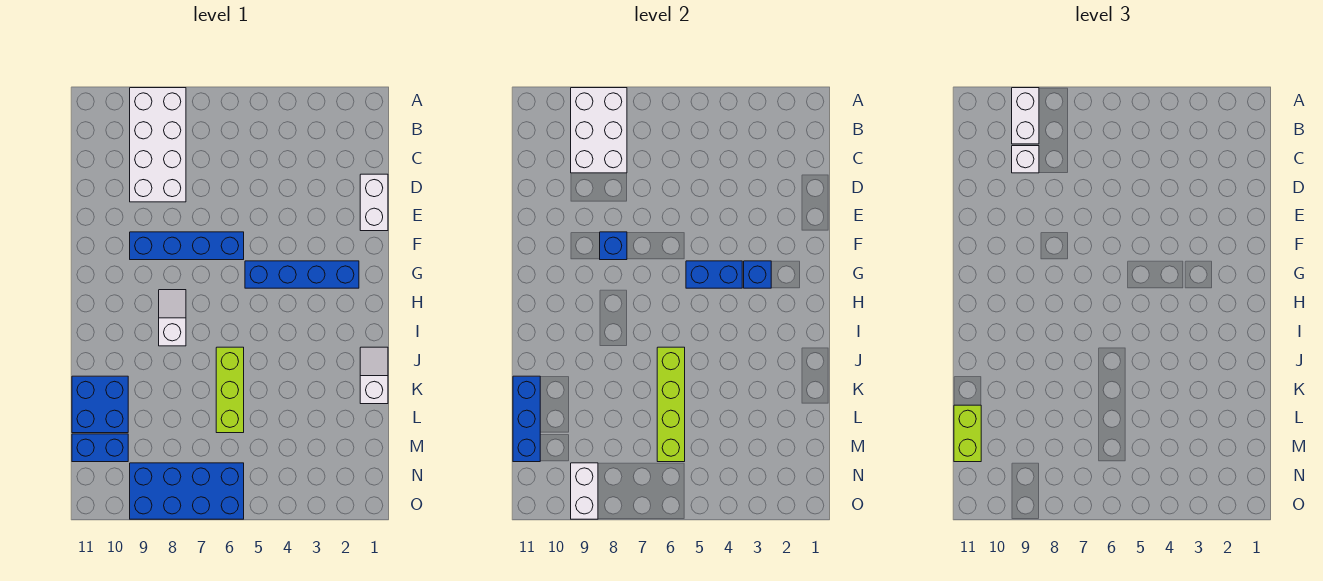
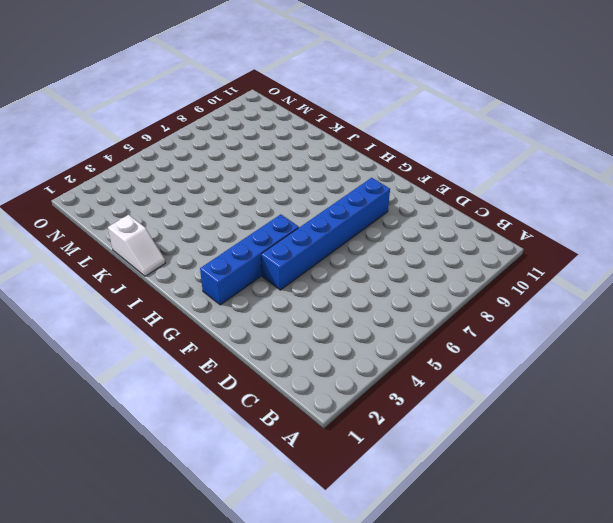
blue 1x6 brick [261,178,390,290] -> blue 1x4 brick [130,232,244,260]
none -> white 2x4 brick [130,88,186,202]
none -> white 1x2 brick [360,174,388,231]
none -> white 1x2 slope [159,290,186,346]

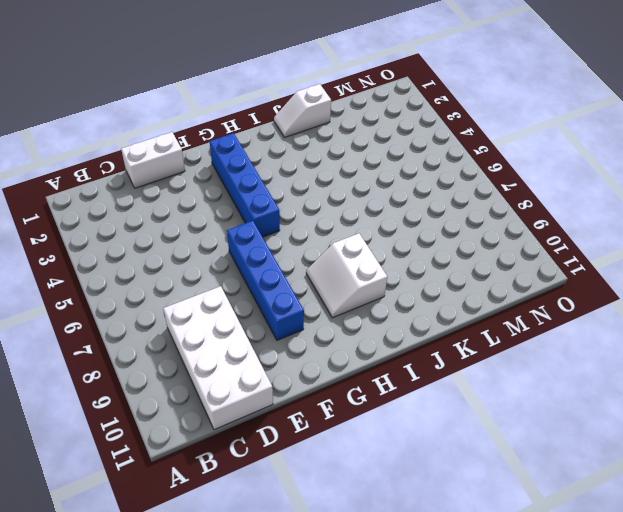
white 2x4 brick [163,286,273,430] -> white 2x4 brick turned to [130,88,186,202]
white 2x2 slope [306,233,387,318] -> white 1x2 slope [159,290,186,346]
none -> lime 1x3 brick [216,347,244,433]
none -> blue 2x2 brick [72,376,128,433]
none -> blue 1x2 brick [72,434,128,462]

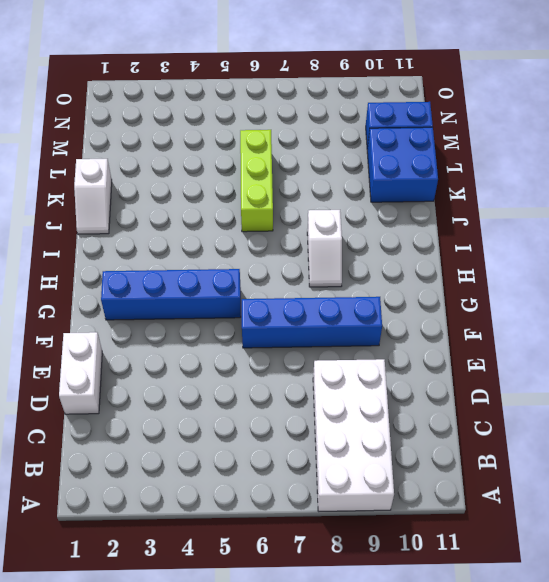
none -> blue 2x4 brick [130,463,244,519]
none -> white 2x3 brick [571,88,627,173]
none -> blue 1x1 brick [600,232,627,260]

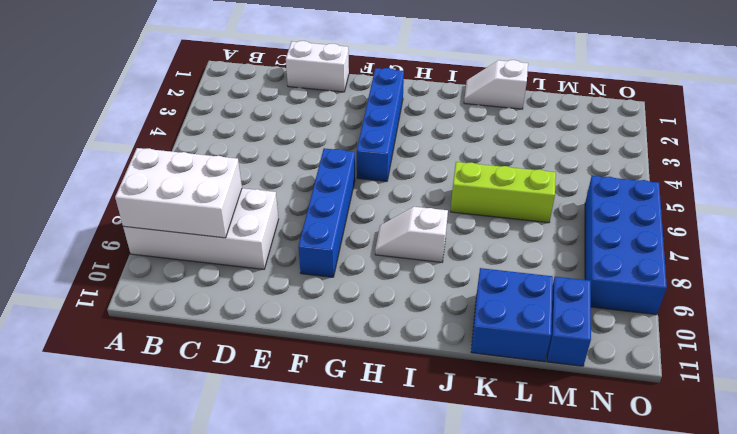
none -> blue 1x1 brick [600,232,627,260]
none -> blue 1x1 brick [744,261,771,288]
none -> blue 1x2 brick [686,261,742,288]

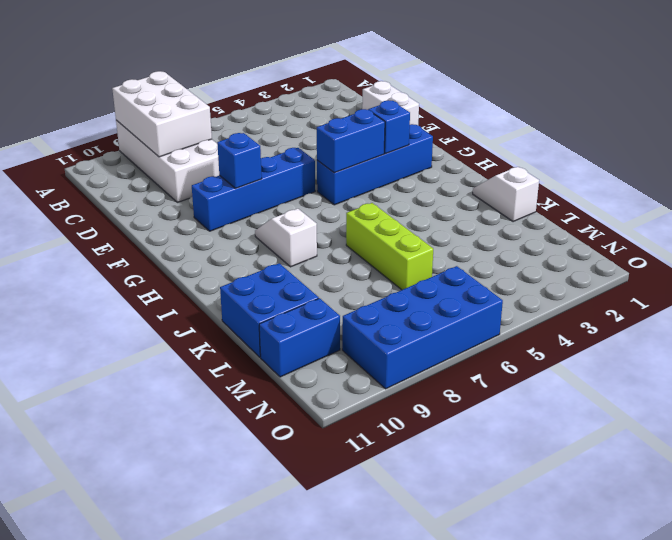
none -> lime 1x4 brick [657,347,685,462]
none -> blue 1x3 brick [513,376,540,462]
none -> white 1x2 brick [571,463,598,519]

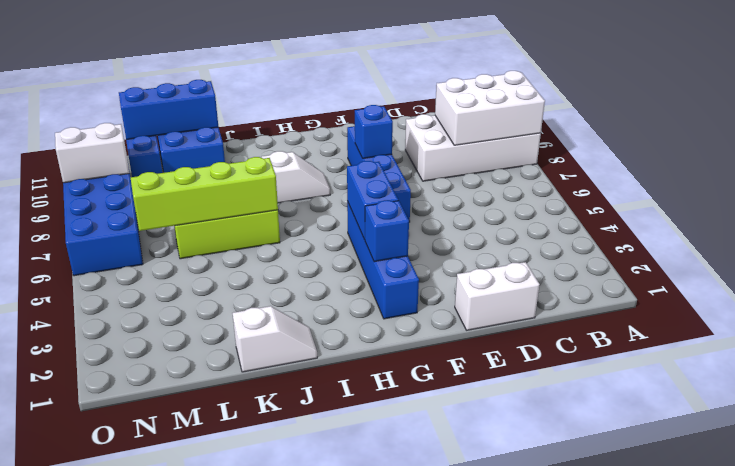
none -> white 1x2 brick [1012,88,1039,144]
none -> white 1x1 brick [1012,146,1039,173]
none -> lime 1x2 brick [954,405,981,462]

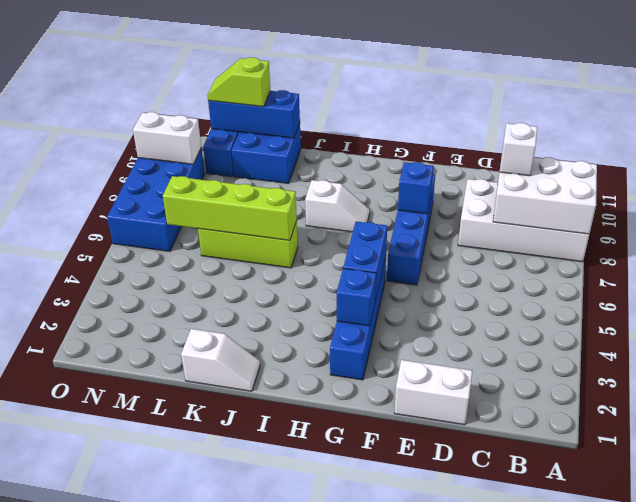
lime 1x2 slope [208,57,271,107] -> lime 1x2 brick [954,405,981,462]
none -> white 1x2 brick [1012,88,1039,144]

